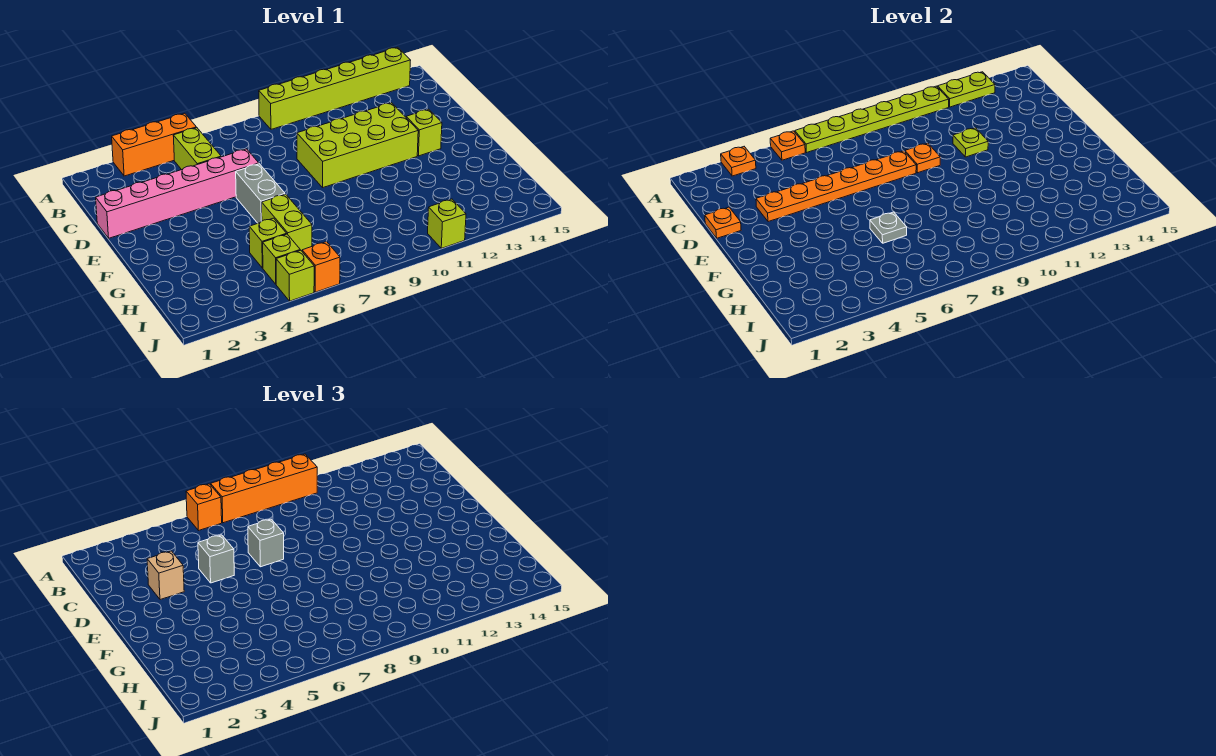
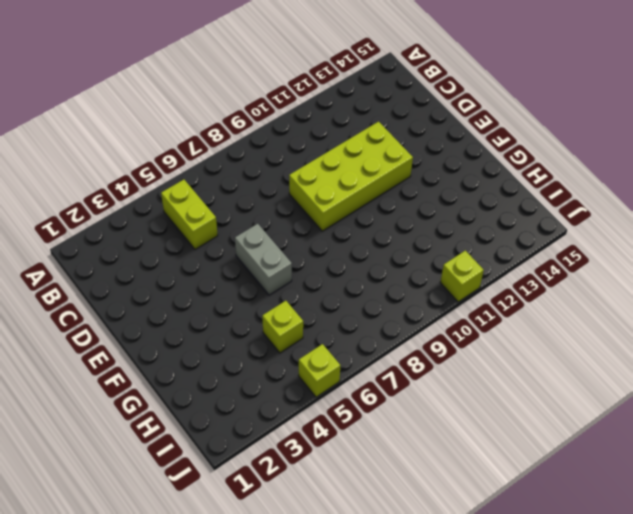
none -> orange 1x3 brick [112,113,196,176]
none -> lime 1x6 brick [259,47,411,129]
none -> pink 1x6 brick [96,149,259,238]

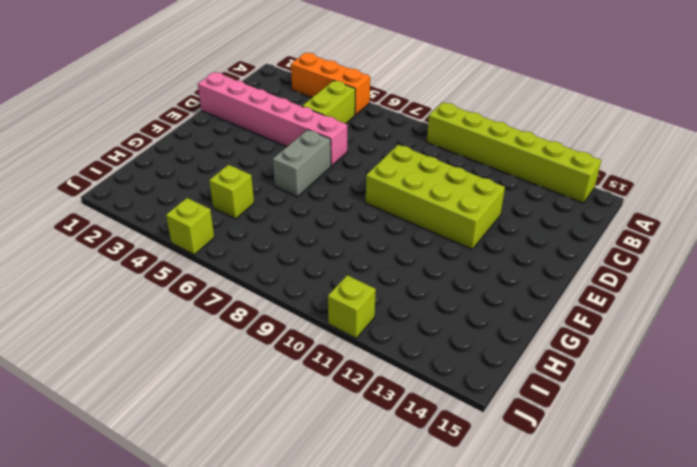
none -> lime 1x1 brick [406,109,442,156]
none -> lime 1x2 brick [262,194,312,251]
none -> lime 1x1 brick [263,234,300,284]

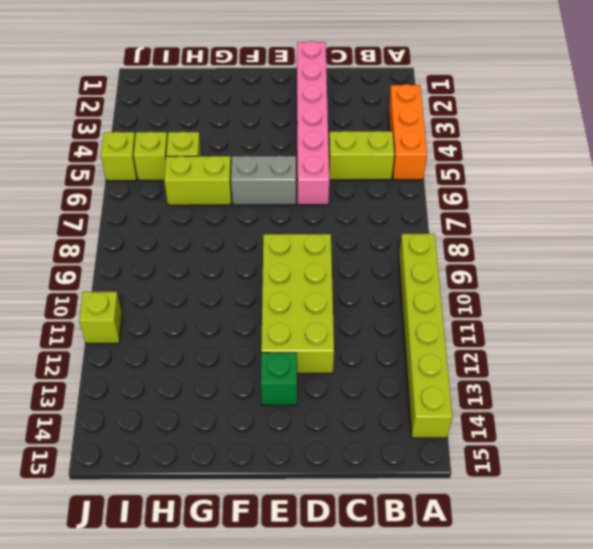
green 1x1 brick [261,353,297,405] -> lime 1x1 brick [406,109,442,156]
none -> orange 1x1 brick [302,242,340,292]
none -> orange 1x1 plate [721,147,756,176]
none -> orange 1x1 plate [770,131,805,160]

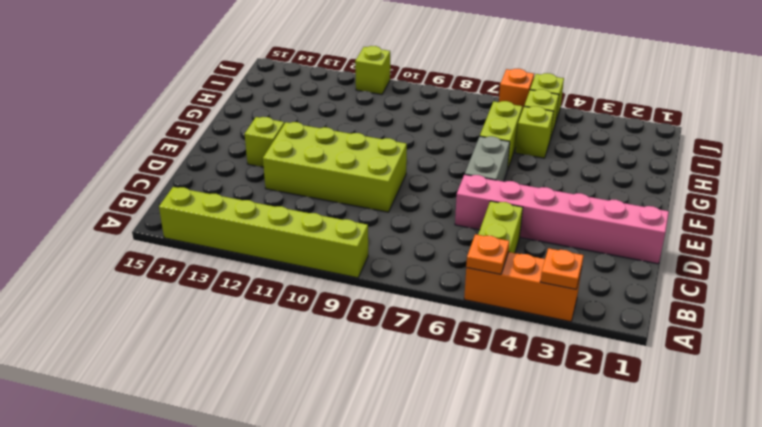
none -> lime 1x6 plate [795,86,949,153]
none -> lime 1x2 plate [938,72,995,107]
none -> orange 1x1 plate [705,207,741,238]

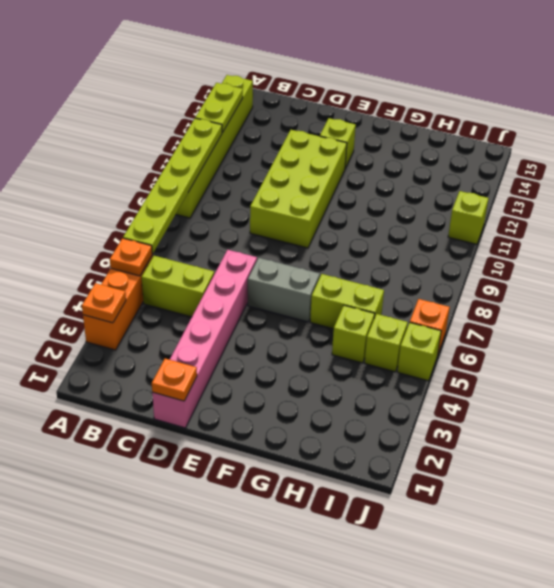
none -> orange 1x6 plate [756,151,916,222]
none -> orange 1x1 plate [905,143,940,173]
none -> lime 1x1 plate [953,128,988,157]

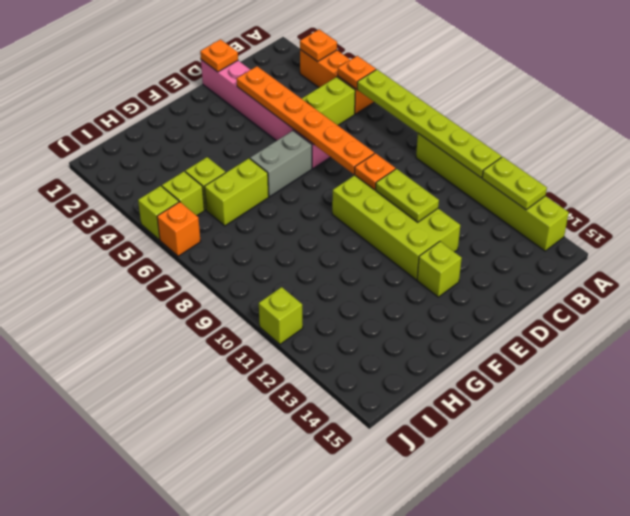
lime 1x2 plate [376,169,439,222] -> lime 1x1 plate [953,128,988,157]
none -> grey 1x1 plate [870,212,907,243]
none -> orange 1x1 brick [186,484,222,531]
none -> orange 1x4 brick [211,454,317,523]

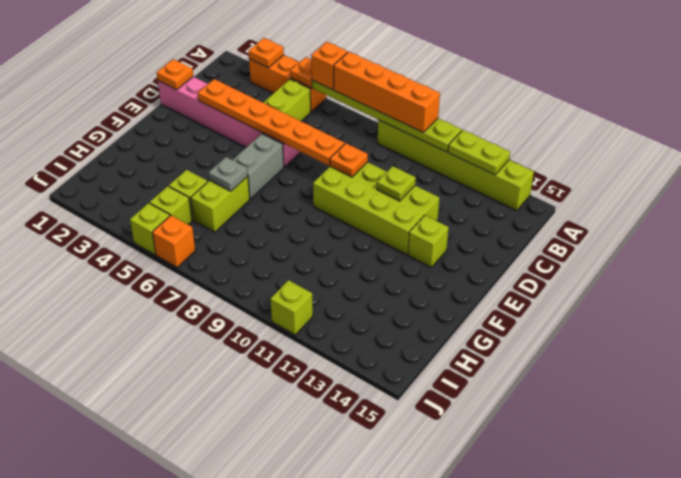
none -> tan 1x1 brick [147,551,184,600]
none -> grey 1x1 brick [198,535,234,583]
none -> grey 1x1 brick [248,519,284,567]

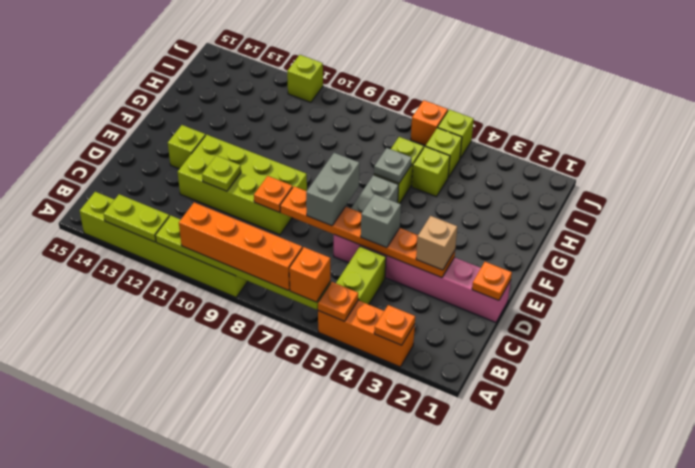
grey 1x2 brick [306,153,360,226] -> grey 1x1 brick [248,519,284,567]

